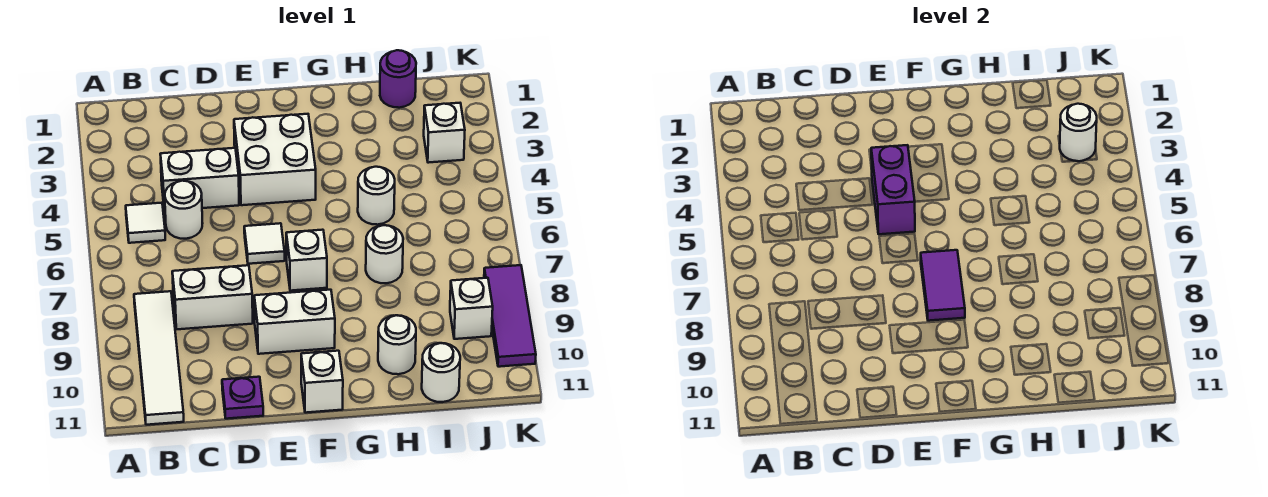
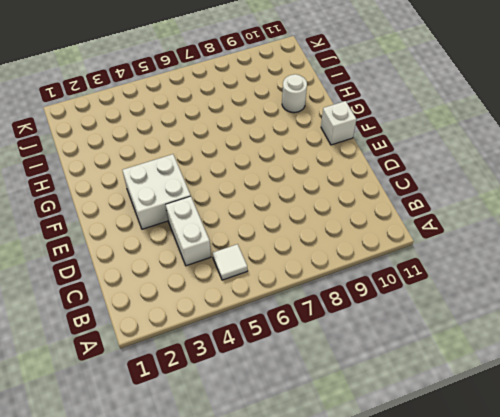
none -> white 1x4 tile [134,291,184,425]
none -> white 1x1 round brick [165,181,203,239]
none -> white 1x2 brick [172,265,253,329]

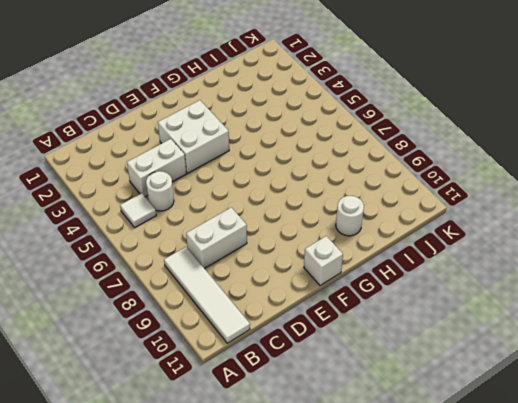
none -> purple 1x1 plate [222,377,263,419]
none -> white 1x1 tile [244,223,285,264]
none -> white 1x2 brick [254,290,335,354]

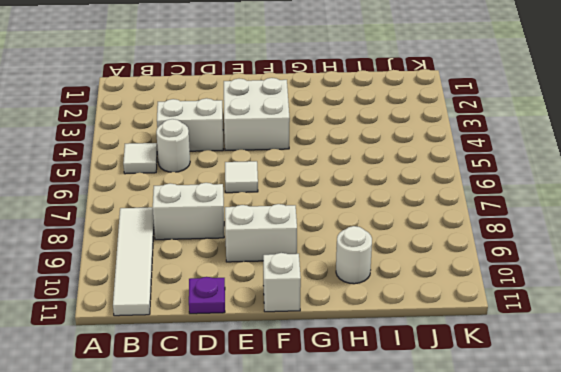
none -> white 1x1 brick [286,230,327,291]
none -> white 1x1 round brick [358,167,395,225]
none -> white 1x1 round brick [366,225,403,283]

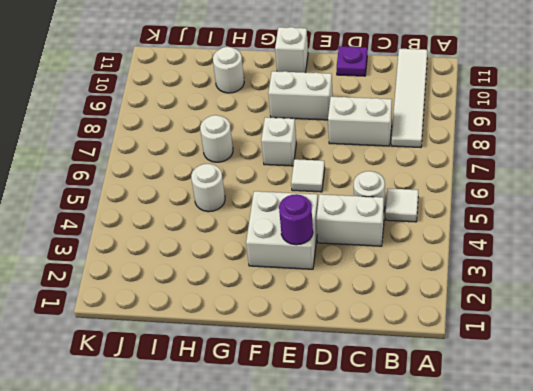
purple 1x1 round brick [279,194,313,245] -> purple 1x1 round brick moved to [380,50,416,108]
none -> white 1x1 round brick [422,343,460,402]
none -> white 1x1 brick [424,103,465,163]
none -> white 1x1 brick [450,278,493,339]

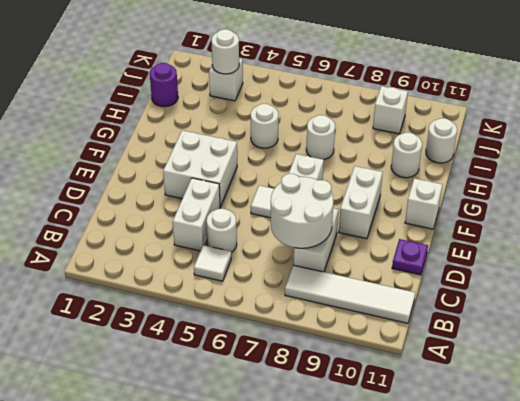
white 2x2 round brick [271,174,333,248] -> none
none -> purple 1x3 tile [484,265,536,367]
none -> purple 1x2 brick [871,145,915,234]
none -> purple 1x2 tile [921,250,965,321]

